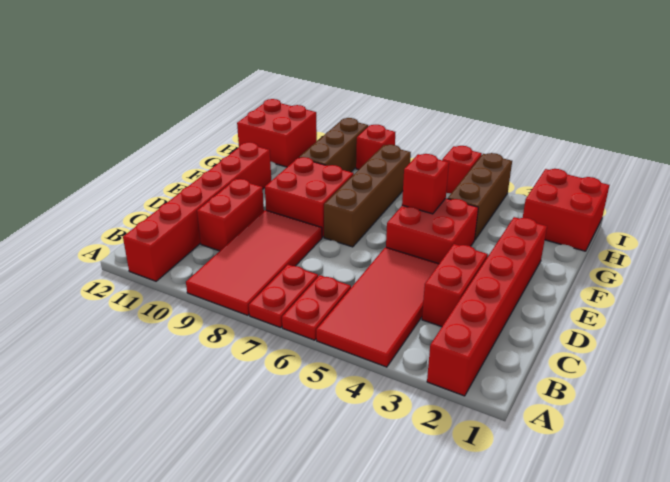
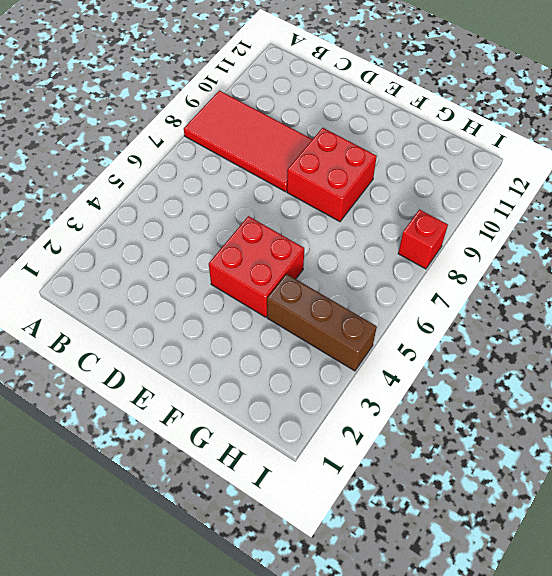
none -> red 1x6 brick [427,217,547,396]
none -> red 2x4 tile [316,247,439,367]
none -> red 1x2 plate [282,275,351,340]

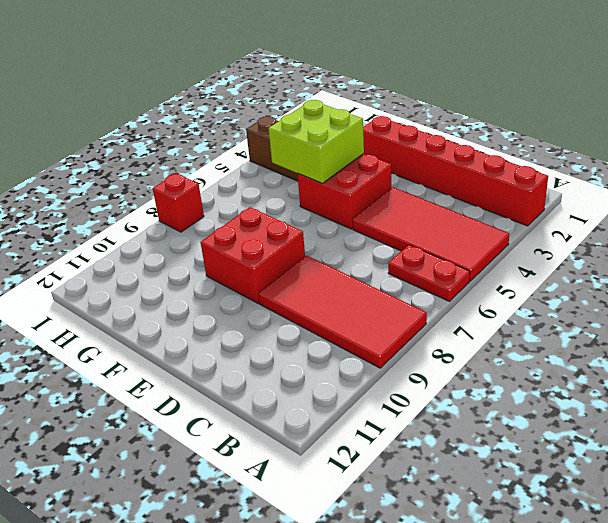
lime 2x2 brick [268,100,364,183] -> red 1x1 brick [402,154,449,214]
none -> red 1x2 plate [249,265,318,328]
none -> red 1x6 brick [123,142,271,281]
none -> red 1x2 brick [422,244,488,327]

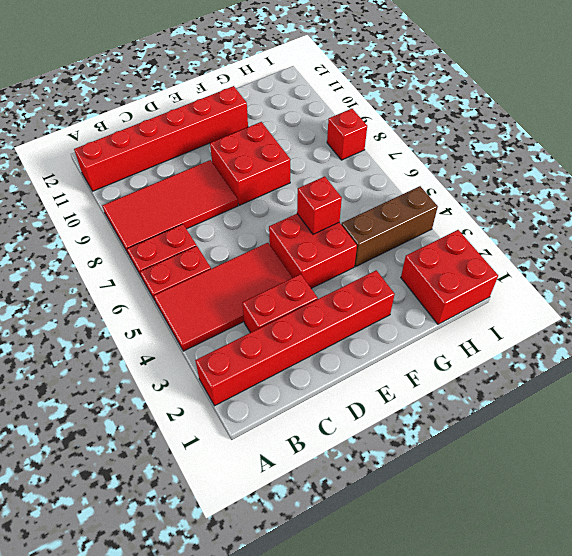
none -> red 1x2 brick [197,179,264,251]
none -> brown 1x4 brick [324,145,411,247]
none -> brown 1x3 brick [299,118,368,172]

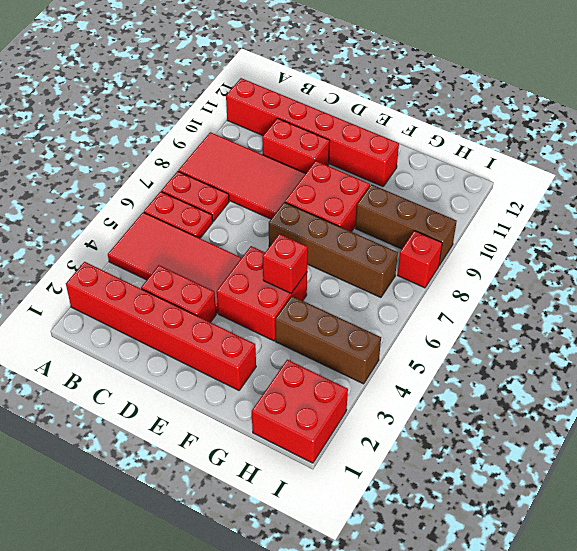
none -> red 2x2 brick [237,99,317,167]
none -> red 1x1 brick [442,146,482,193]

